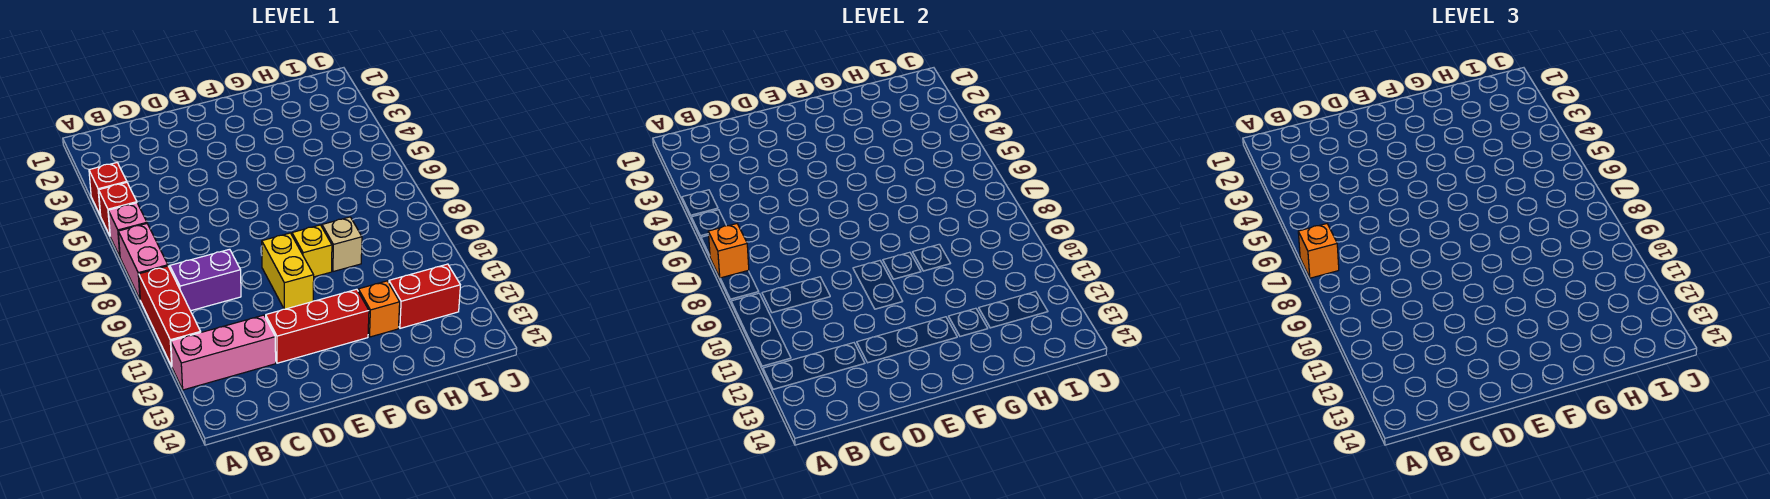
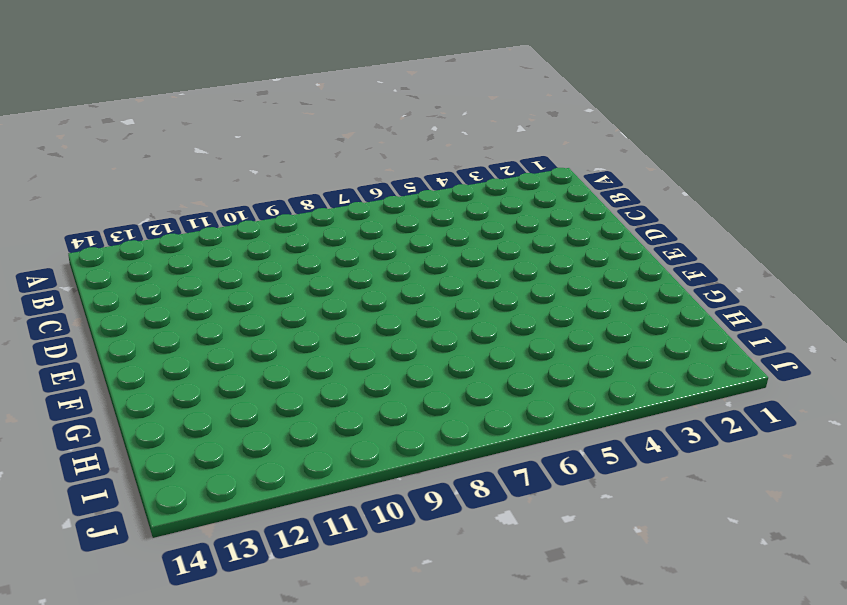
none -> red 1x1 brick [89,163,127,216]
none -> red 1x1 brick [99,183,137,235]
none -> pink 1x1 brick [108,203,147,256]

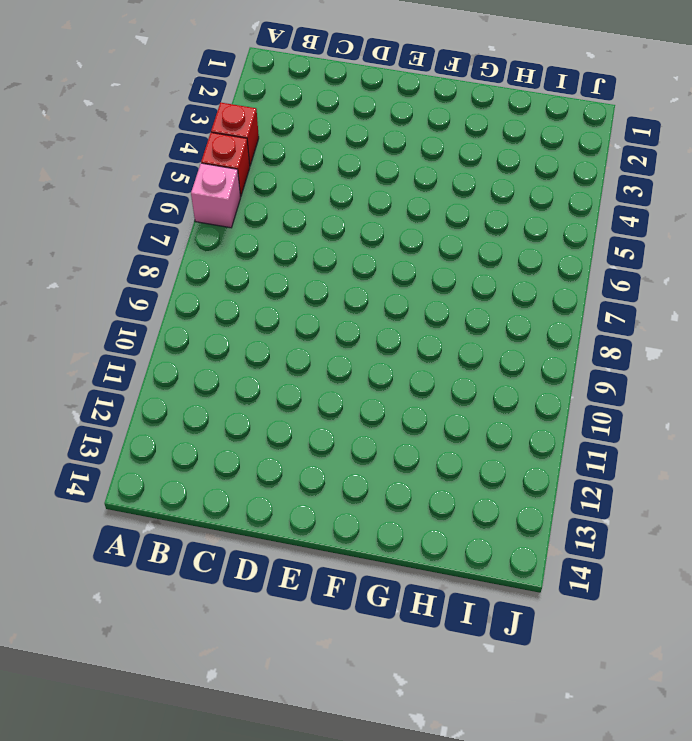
none -> pink 1x2 brick [118,224,168,299]
none -> red 1x3 brick [139,266,201,366]
none -> pink 1x3 brick [171,315,276,390]

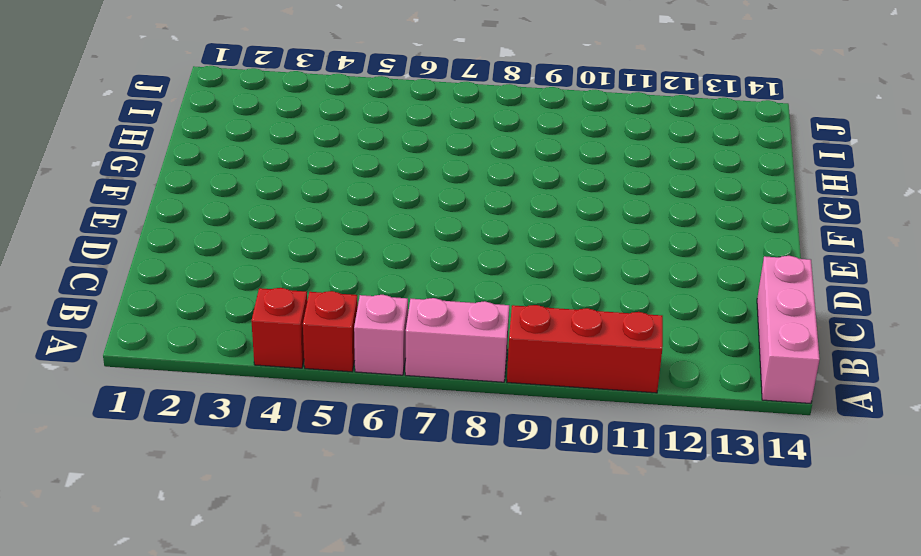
pink 1x3 brick [757,256,820,404] -> pink 1x3 brick moved to [171,315,276,390]
none -> purple 1x2 brick [170,249,241,311]
none -> red 1x3 brick [266,289,369,363]
none -> yellow 1x2 brick [262,233,314,309]

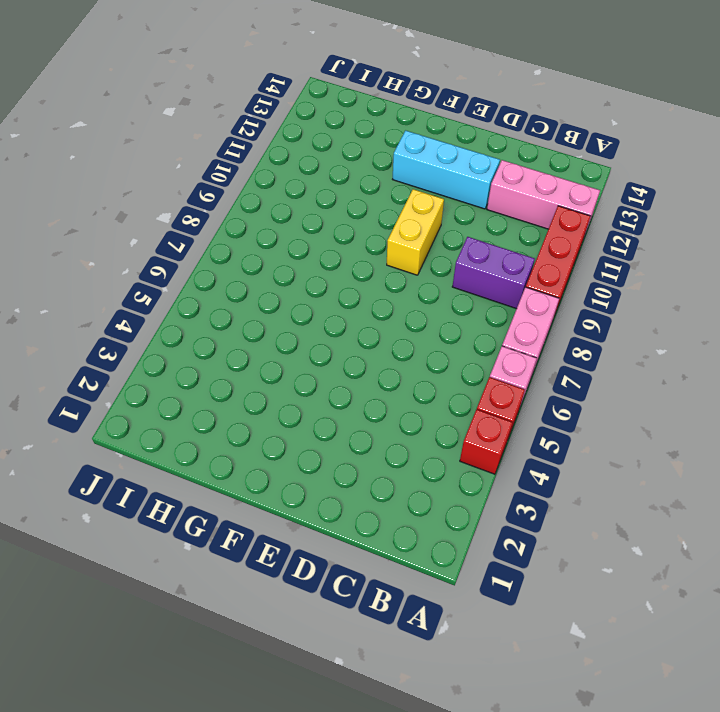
cyan 1x3 brick [393,131,500,209] -> red 1x3 brick [266,289,369,363]
none -> yellow 1x1 brick [292,225,332,277]
none -> tan 1x1 brick [322,217,362,272]
none -> orange 1x1 brick [358,281,400,337]

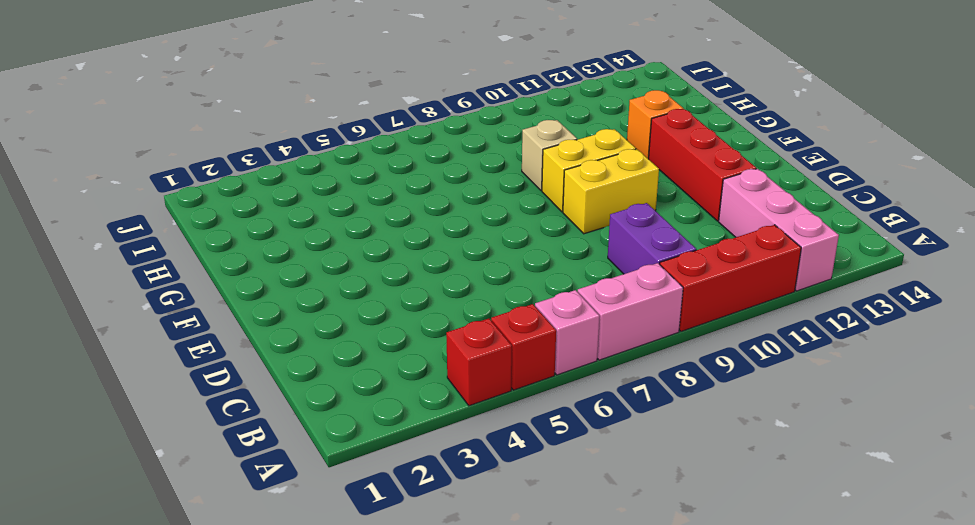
yellow 1x2 brick [542,129,636,212] -> yellow 1x1 brick [292,225,332,277]
none -> red 1x2 brick [389,264,460,328]
none -> orange 1x1 brick [708,224,749,278]
none -> orange 1x1 brick [1298,224,1339,278]

